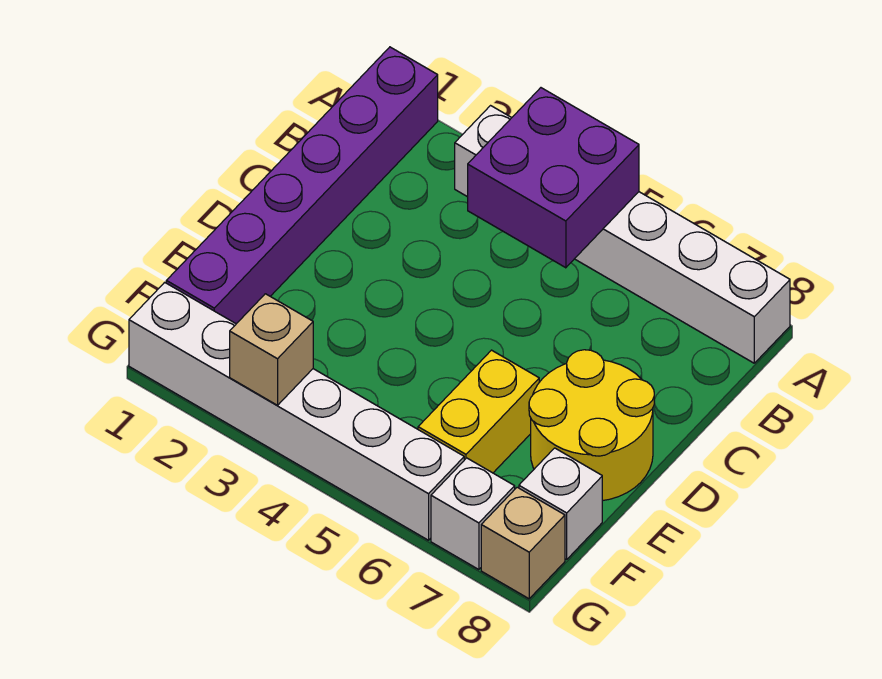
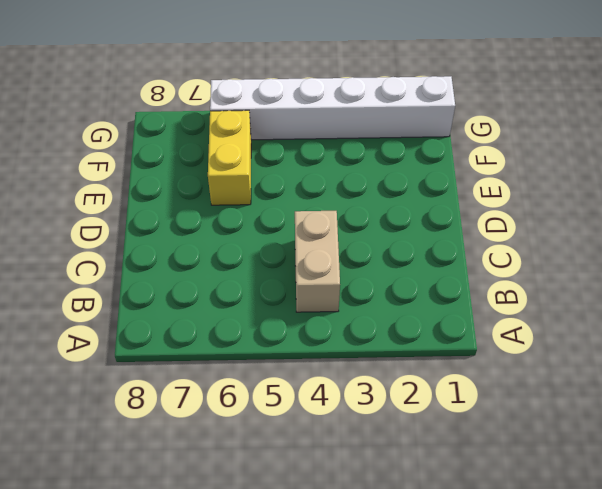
tan 1x2 brick [295,211,340,312] -> none
none -> purple 1x6 brick [166,47,438,324]
none -> white 1x6 brick [455,106,790,363]

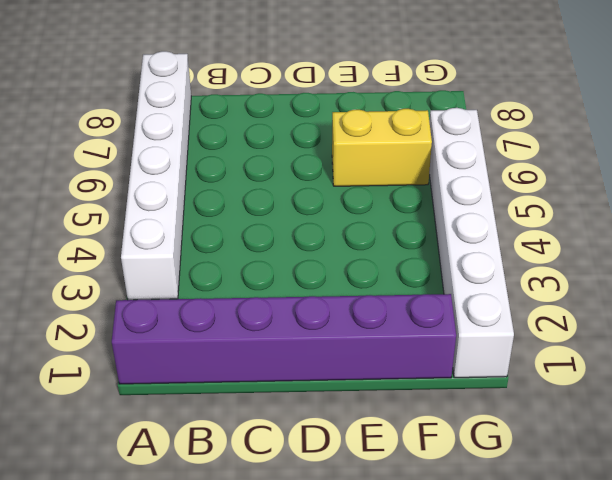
none -> yellow 2x2 round brick [529,350,654,501]
none -> white 1x1 brick [519,448,602,559]

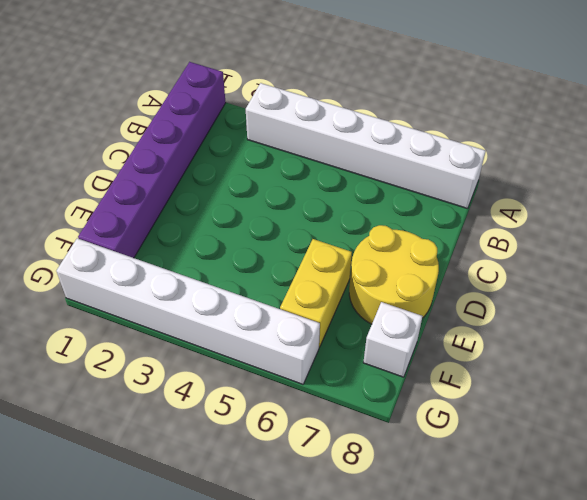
none -> white 1x1 brick [431,458,515,570]
none -> tan 1x1 brick [481,487,565,599]

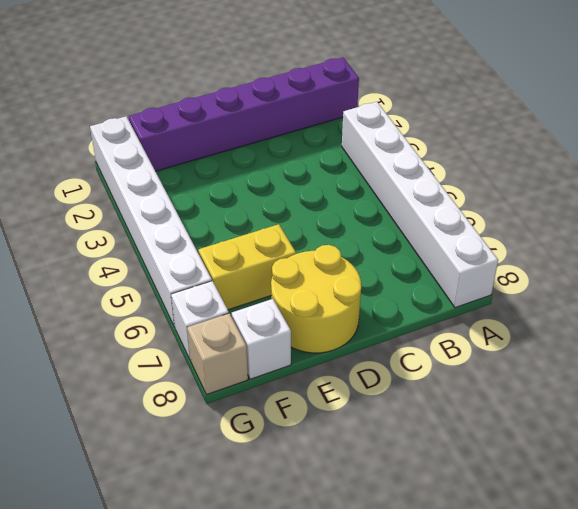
none -> purple 2x2 brick [468,88,639,268]
none -> tan 1x1 brick [230,294,313,405]

